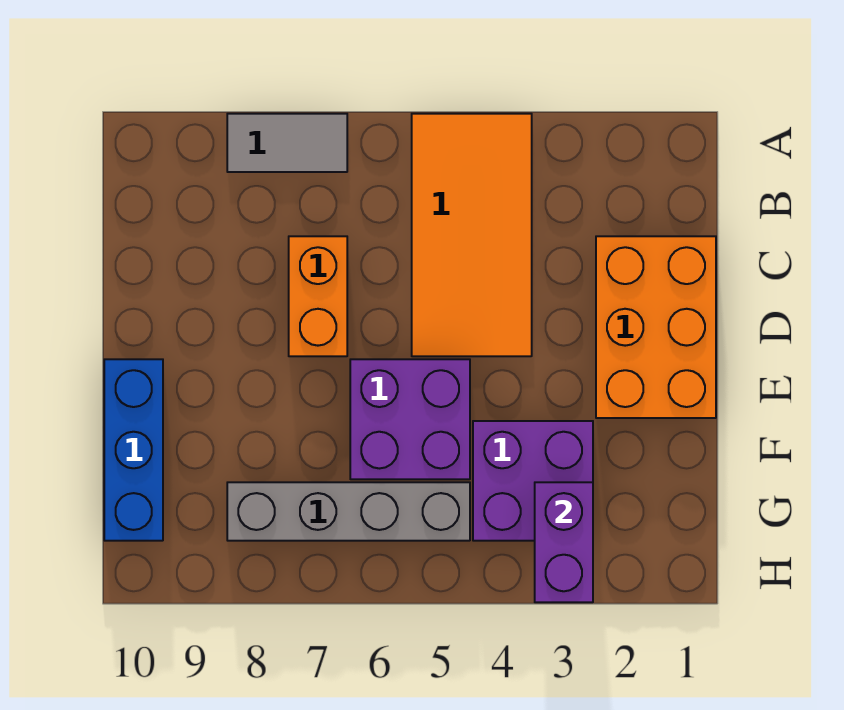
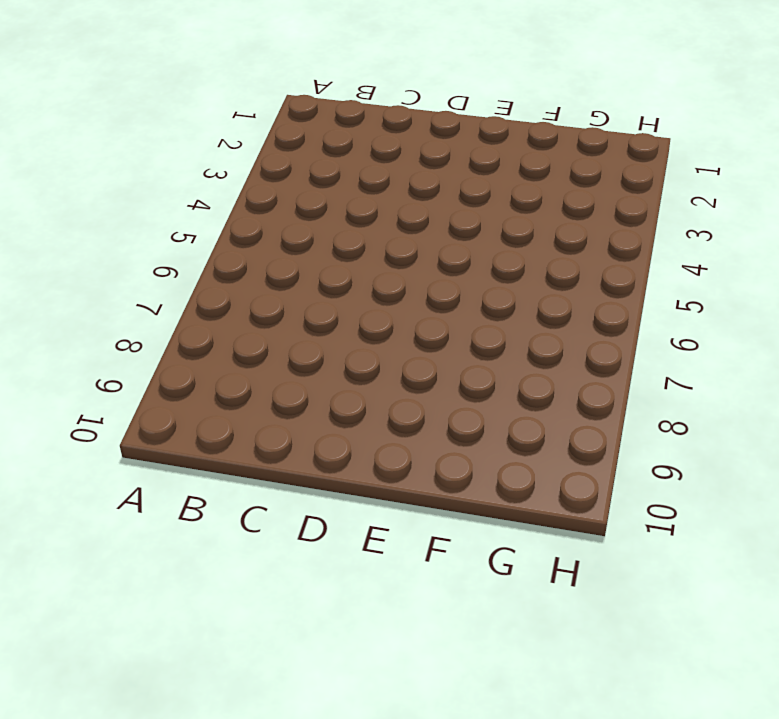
none -> orange 2x4 tile [412,114,532,356]
none -> grey 1x2 tile [227,114,347,172]

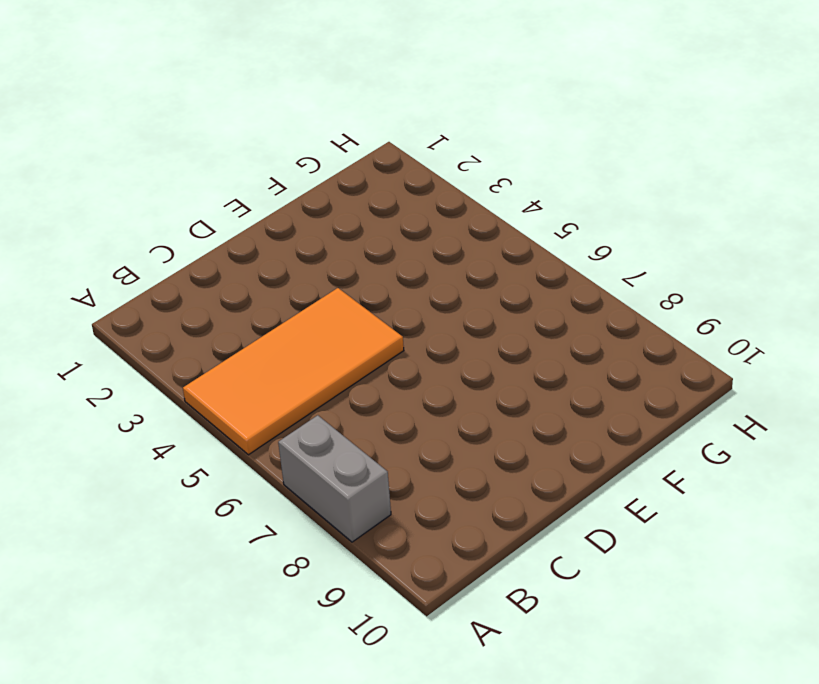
grey 1x2 brick [278,415,391,542] -> grey 1x2 tile [227,114,347,172]
none -> orange 2x3 brick [596,236,716,418]
none -> orange 1x2 brick [289,236,347,356]

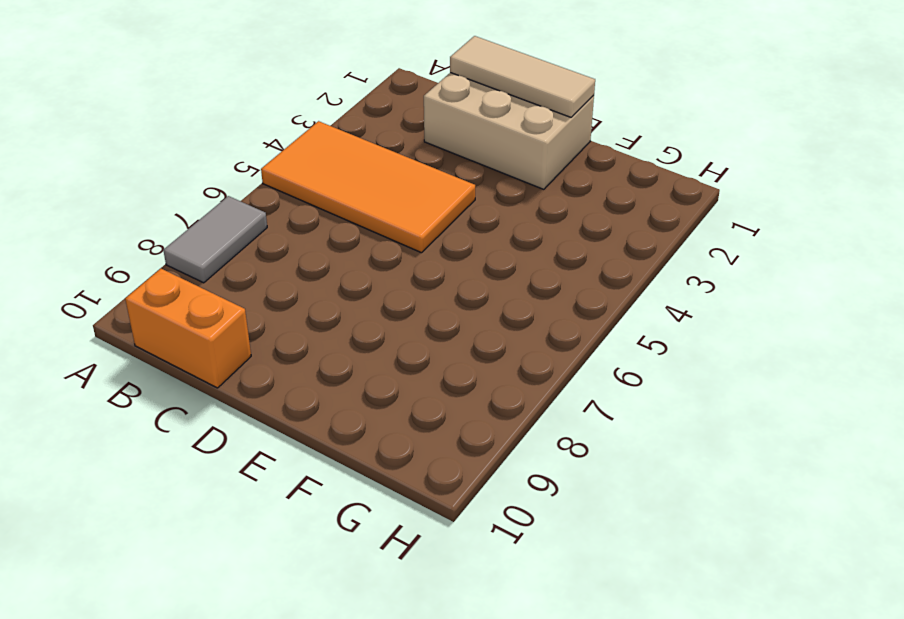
orange 1x2 brick [125,269,251,388] -> orange 1x2 brick moved to [289,236,347,356]
tan 2x3 brick [424,73,594,189] -> orange 2x3 brick [596,236,716,418]
tan 1x3 tile [450,36,595,117] -> none
none -> purple 2x2 brick [350,359,470,479]
none -> blue 1x3 brick [104,359,163,541]

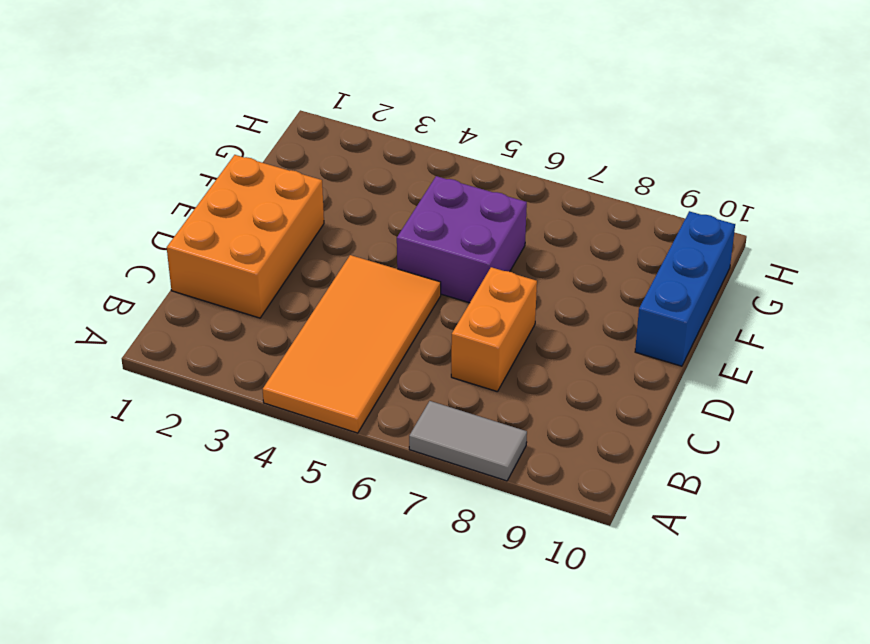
none -> purple 2x2 brick [473,421,593,541]
none -> grey 1x4 brick [227,482,470,541]

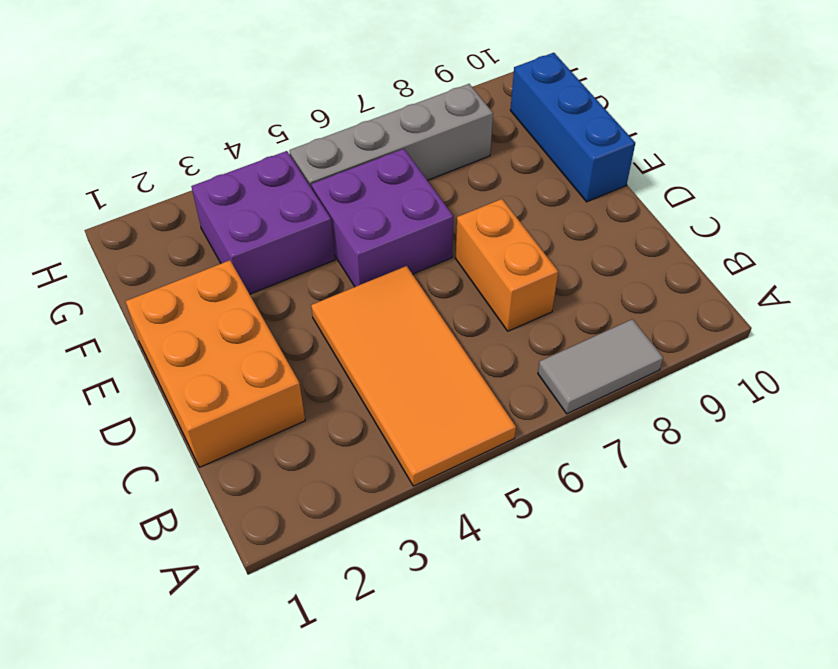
none -> purple 1x2 brick [535,482,593,602]

